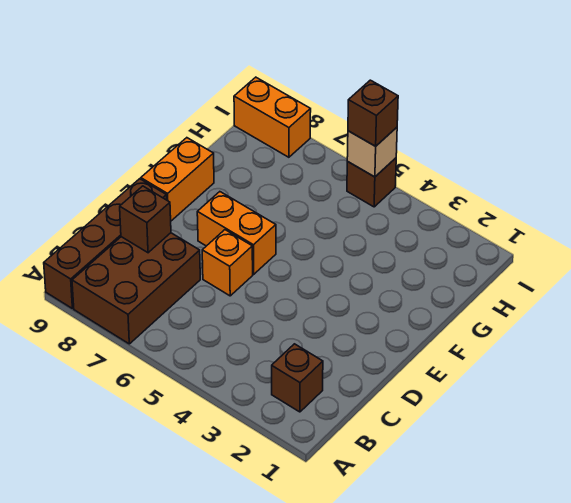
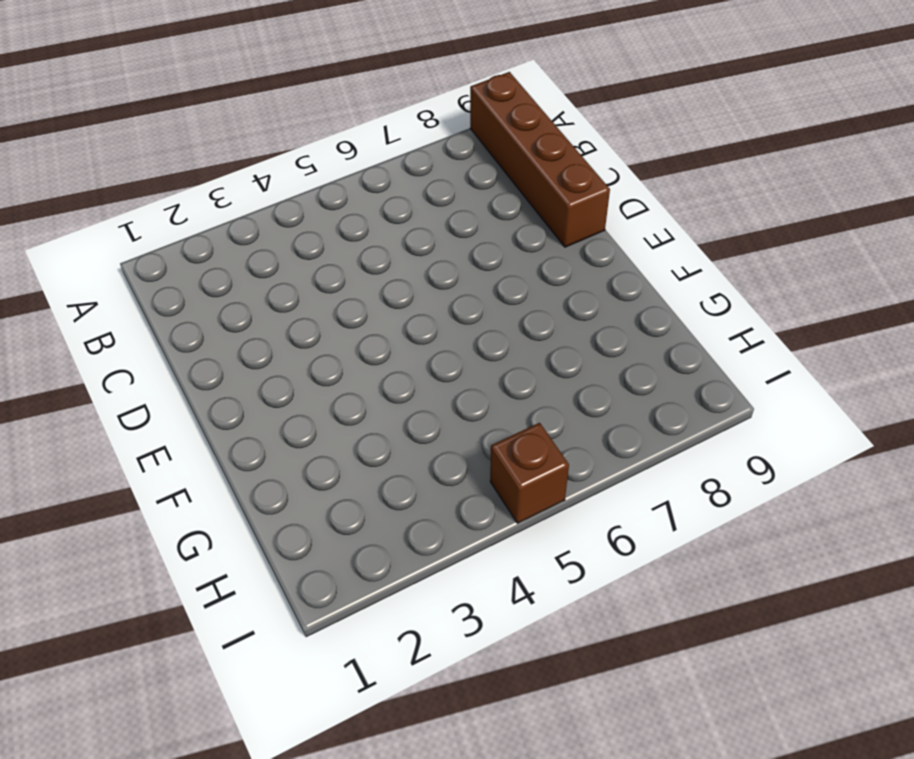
none -> brown 2x3 brick [72,233,200,344]
none -> brown 1x1 brick [272,344,323,412]

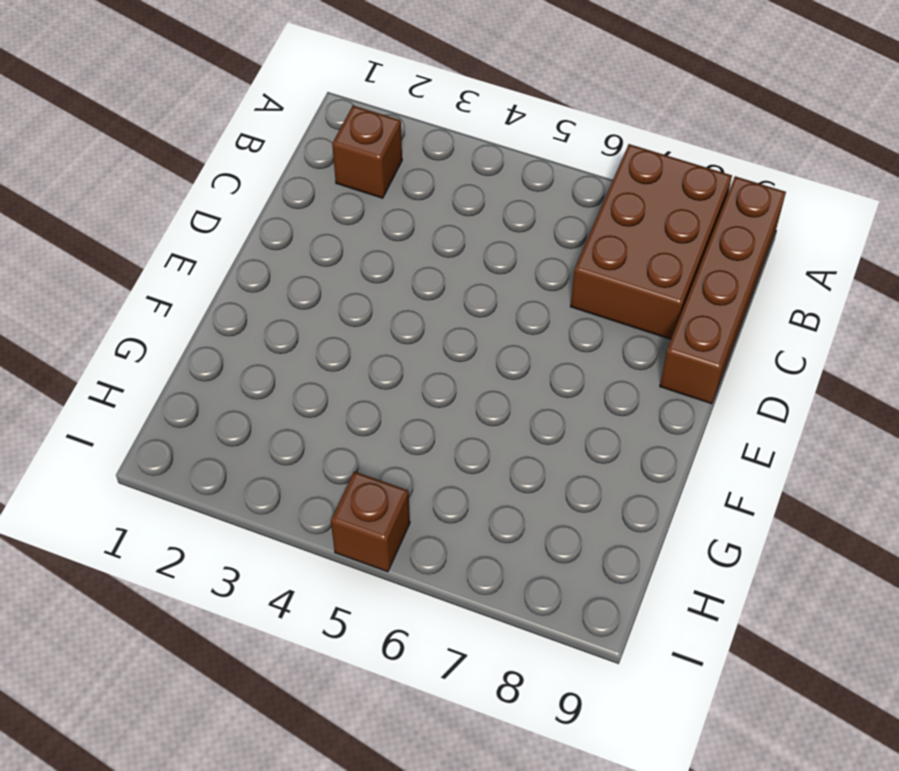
none -> orange 1x1 brick [202,230,253,296]
none -> orange 1x2 brick [197,192,276,274]

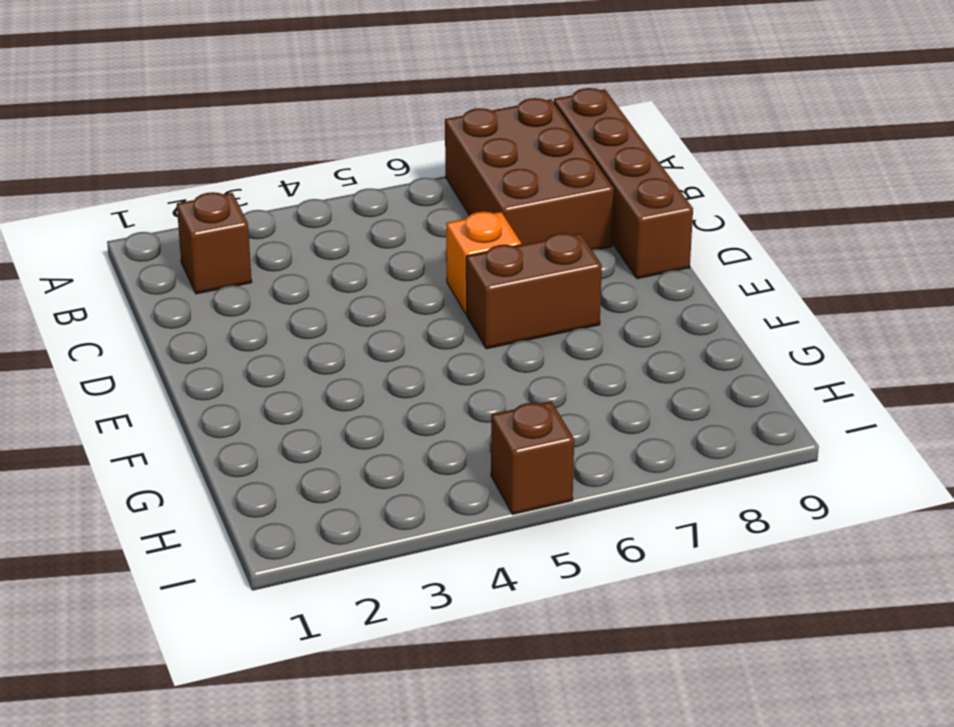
brown 1x2 brick [466,233,602,349] -> orange 1x2 brick [197,192,276,274]
none -> orange 1x2 brick [141,138,214,221]
none -> orange 1x2 brick [234,77,311,157]

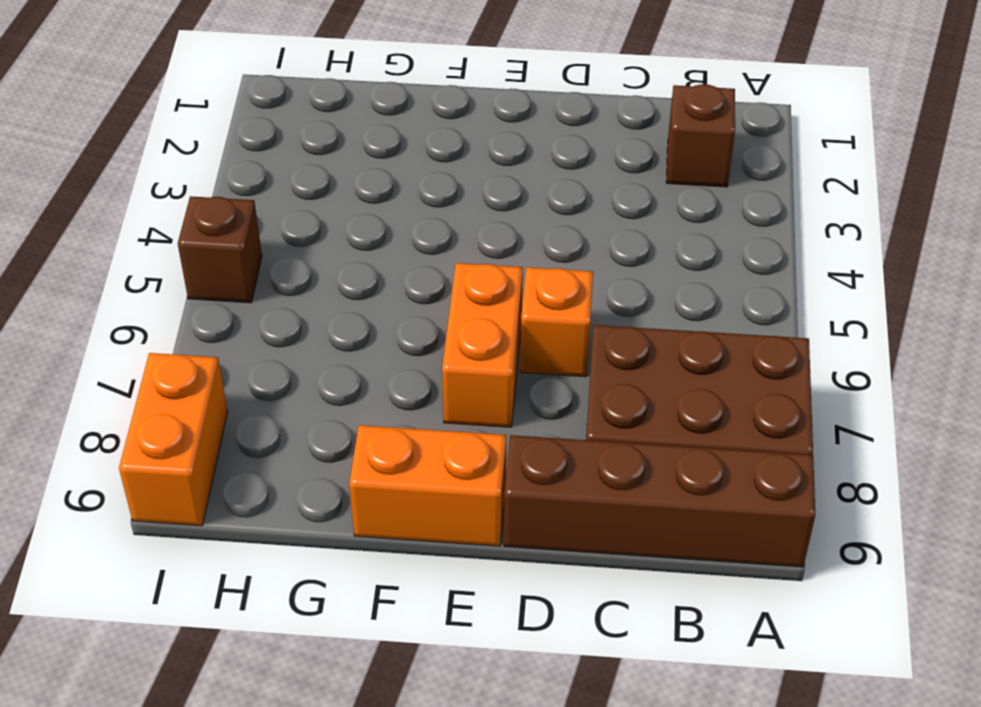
none -> brown 1x1 brick [120,186,171,253]
none -> tan 1x1 brick [347,127,397,177]

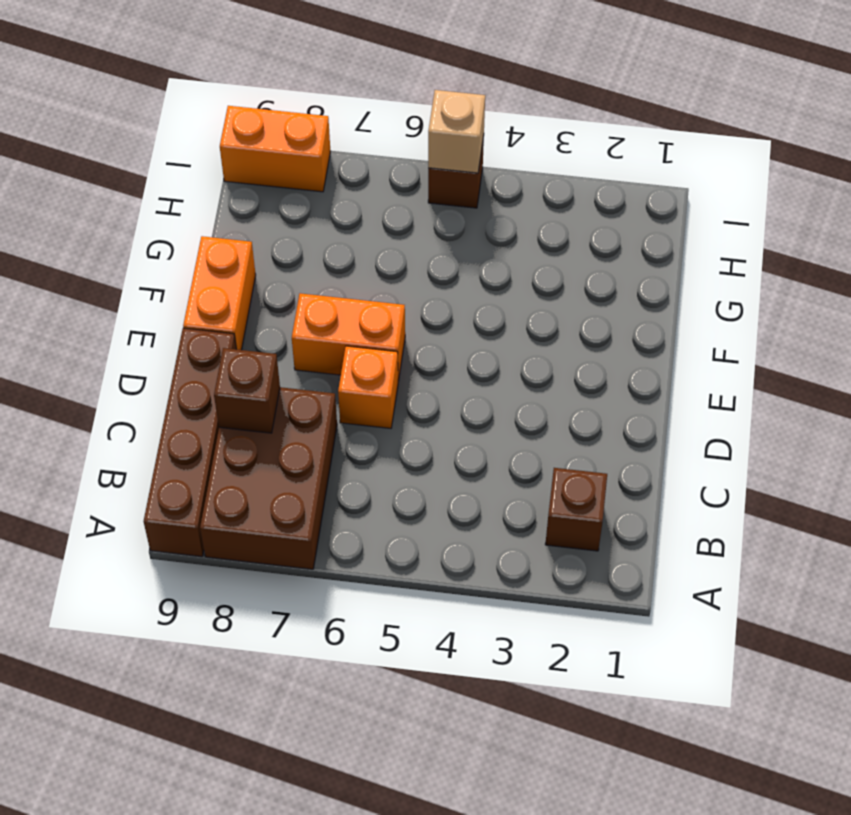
none -> brown 1x1 brick [348,80,398,146]

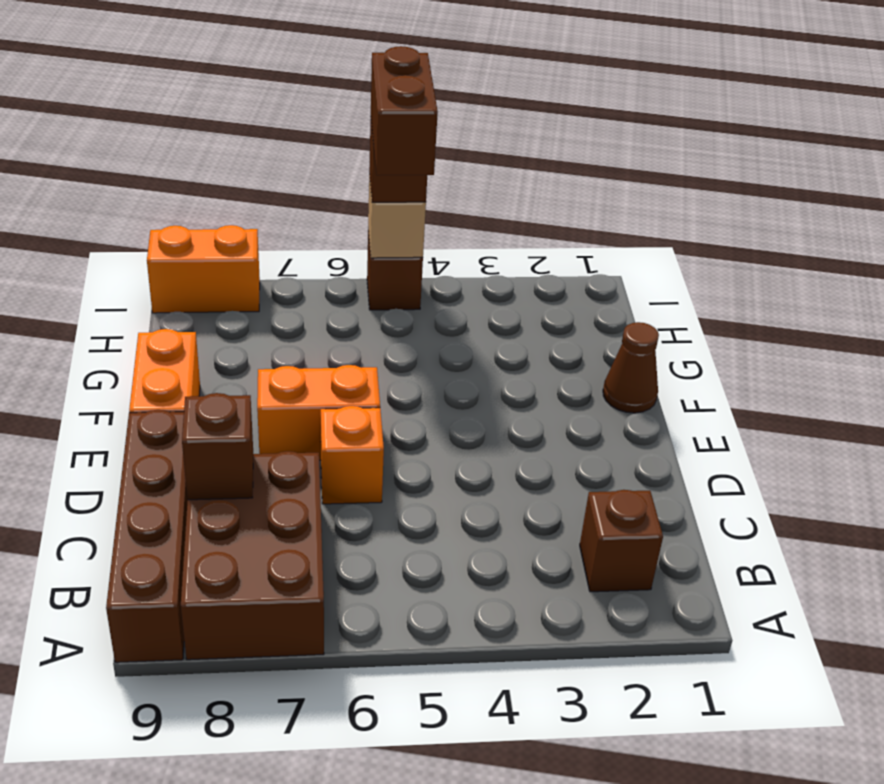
brown 1x1 cone [603,322,659,413] -> none
brown 1x2 brick [371,46,438,175] -> none

